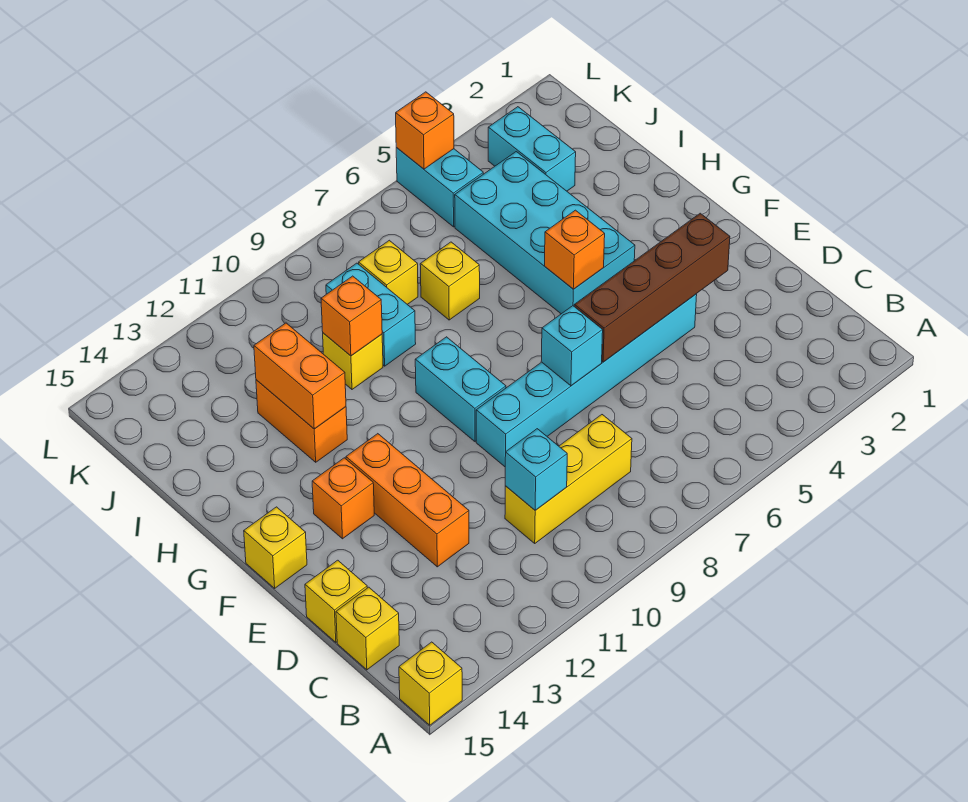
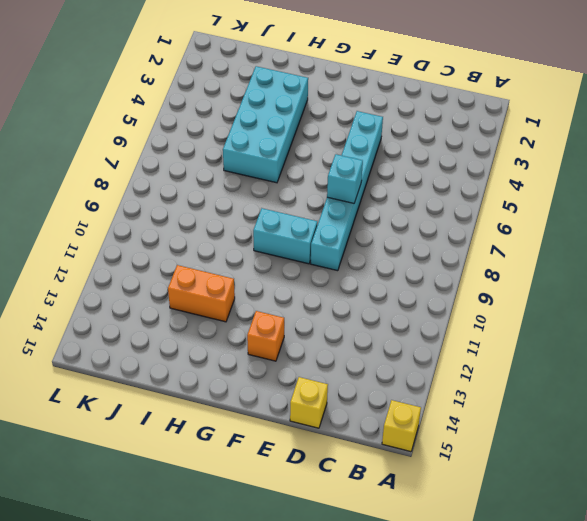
cyan 2x4 brick [223,66,308,183] -> cyan 2x4 brick turned to [455,152,635,314]
none -> yellow 1x3 brick [505,415,632,543]
none -> yellow 1x1 brick [336,587,399,670]
none -> orange 1x3 brick [346,434,469,567]

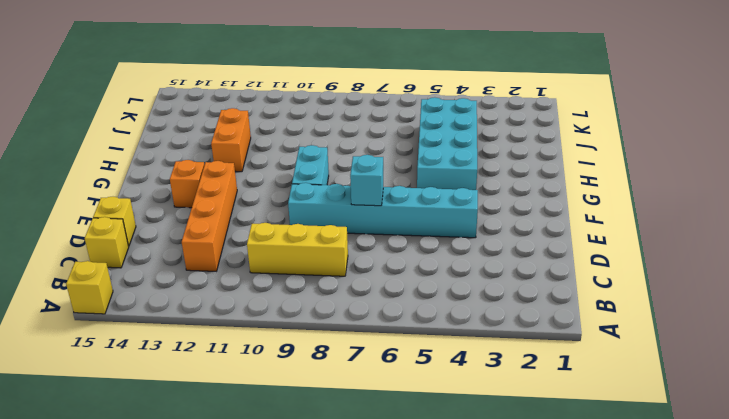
orange 1x4 brick [182,161,237,271] -> orange 1x3 brick [346,434,469,567]
none -> yellow 1x1 brick [244,507,307,588]
none -> yellow 1x1 brick [420,242,480,320]
none -> cyan 1x2 brick [326,263,416,366]

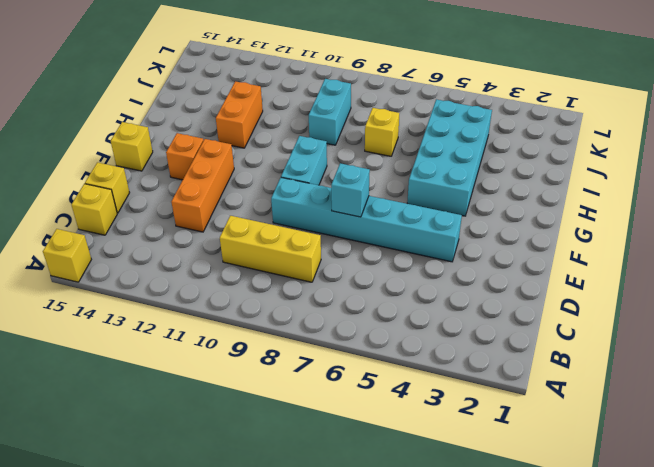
none -> yellow 1x1 brick [323,333,383,389]
none -> cyan 1x2 brick [488,107,576,191]
none -> yellow 1x1 brick [359,240,418,305]

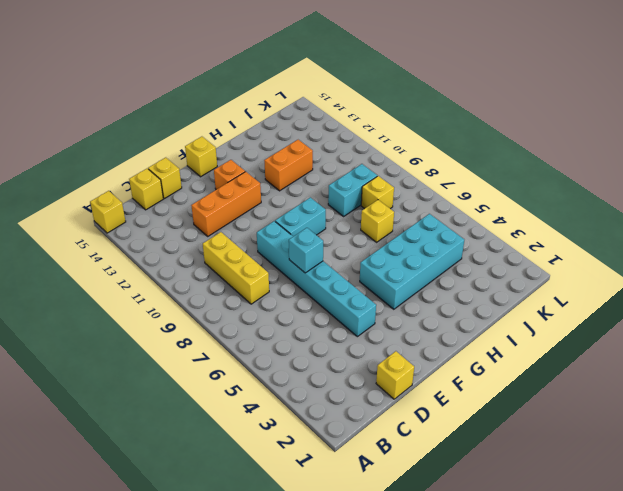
yellow 1x1 brick [376,351,414,399] -> yellow 1x1 brick moved to [323,333,383,389]
none -> cyan 1x2 brick [488,107,576,191]
none -> cyan 1x2 brick [396,148,483,227]
none -> cyan 1x1 brick [505,429,567,510]

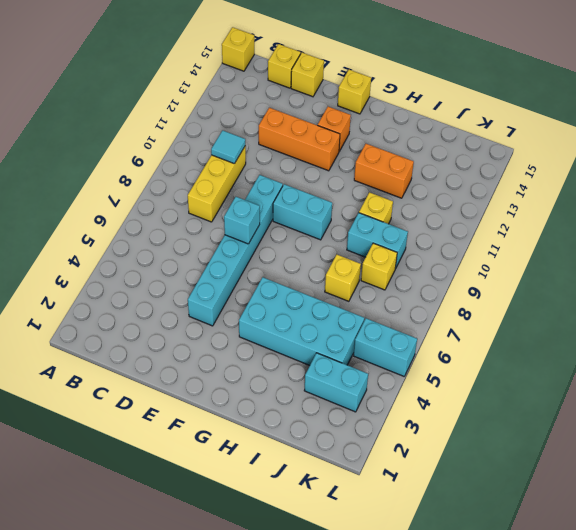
cyan 1x1 tile [211,130,245,164] -> cyan 1x1 brick [505,429,567,510]
none -> brown 1x4 brick [574,213,730,362]
none -> orange 1x1 brick [545,210,605,289]
none -> orange 1x2 brick [254,323,346,429]

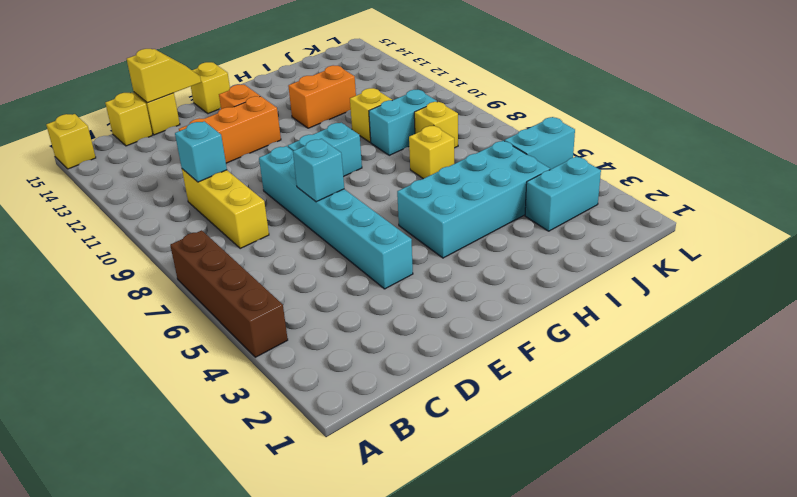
brown 1x4 brick [170,230,288,357] -> brown 1x4 brick moved to [574,213,730,362]
yellow 1x2 slope [127,49,201,103] -> none
none -> orange 1x1 brick [545,210,605,289]
none -> orange 1x2 brick [254,323,346,429]
none -> orange 1x1 brick [321,276,382,356]

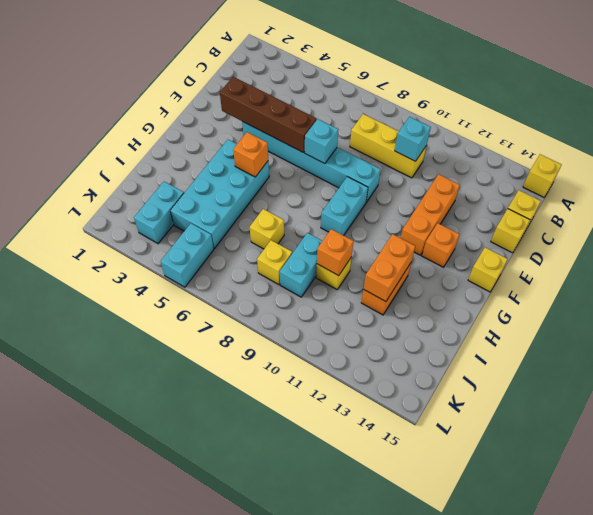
none -> orange 1x1 brick [396,92,454,169]

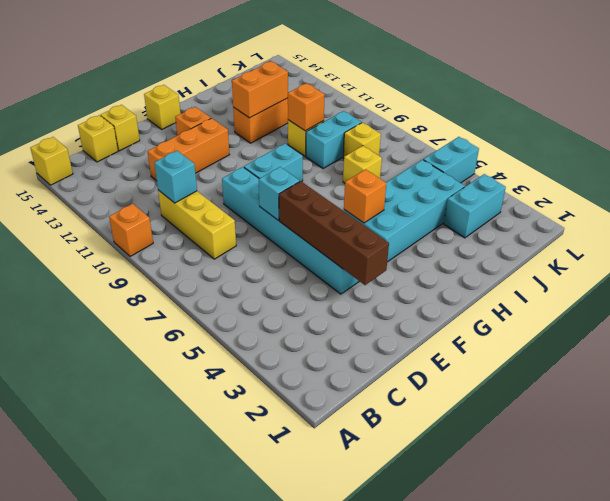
orange 1x1 brick [109,204,153,257] -> orange 1x1 brick moved to [396,92,454,169]

